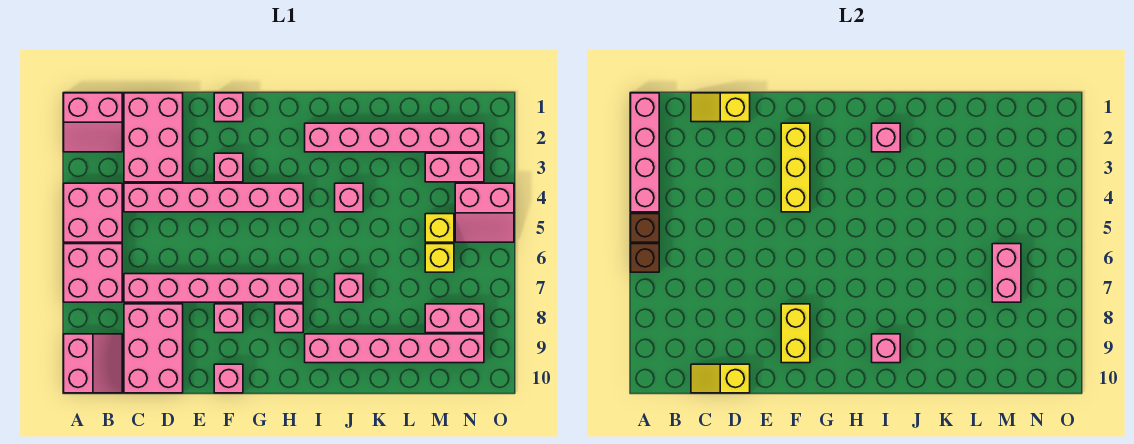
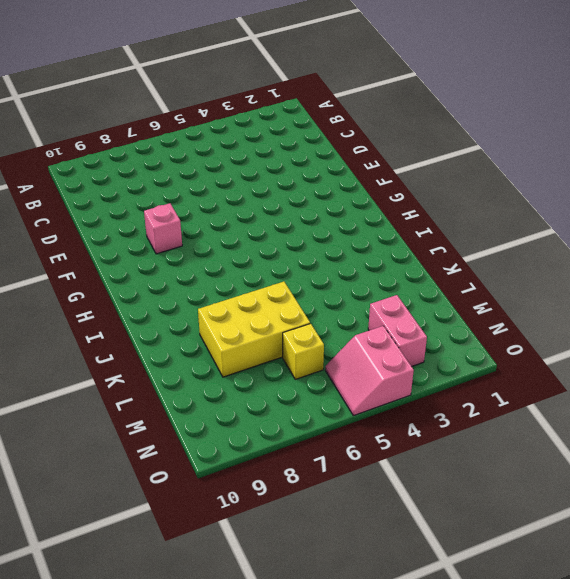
yellow 2x3 brick [198,282,310,377] -> none
none -> pink 2x2 slope [64,93,122,152]
none -> pink 2x2 brick [64,183,122,242]
none -> pink 2x2 brick [64,244,122,302]
none -> pink 2x2 slope [64,334,122,393]

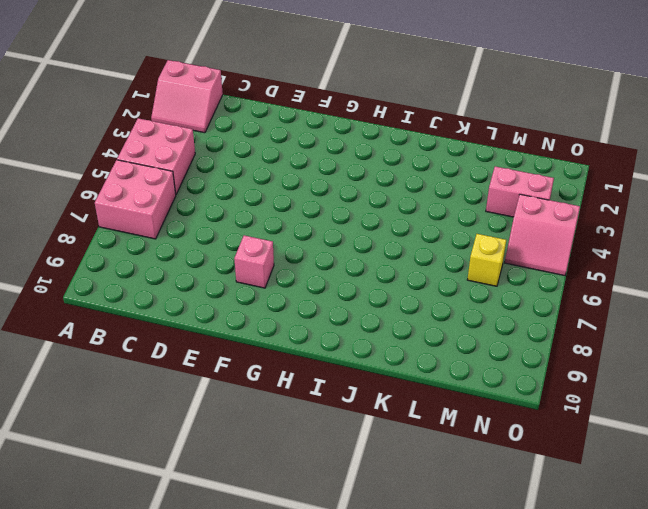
none -> pink 2x2 slope [64,334,122,393]
none -> pink 2x3 brick [124,93,183,182]
none -> pink 1x6 brick [124,183,303,212]
none -> pink 1x6 brick [124,274,303,302]

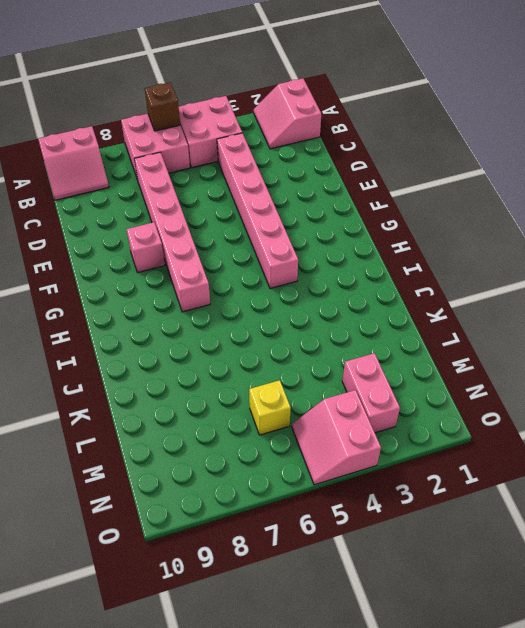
none -> pink 2x3 brick [124,93,183,182]
none -> pink 2x3 brick [124,304,183,393]
none -> pink 1x1 brick [214,93,243,122]
none -> pink 1x1 brick [214,153,243,182]

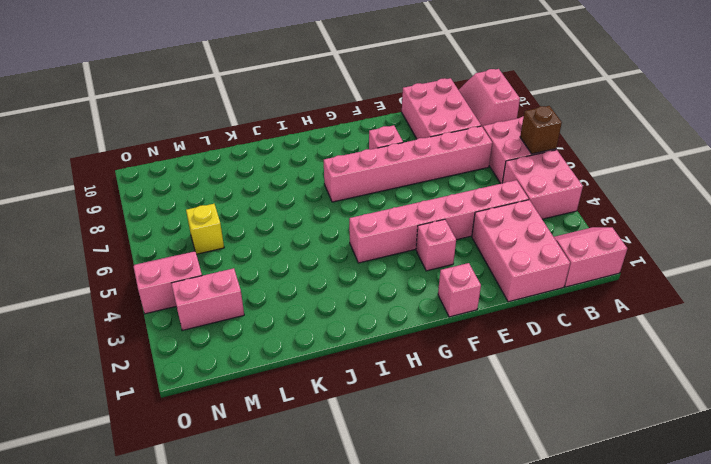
none -> pink 1x1 brick [214,364,243,393]
none -> pink 1x1 brick [275,304,303,333]
none -> pink 1x6 brick [305,123,484,152]
none -> pink 1x6 brick [305,334,484,363]

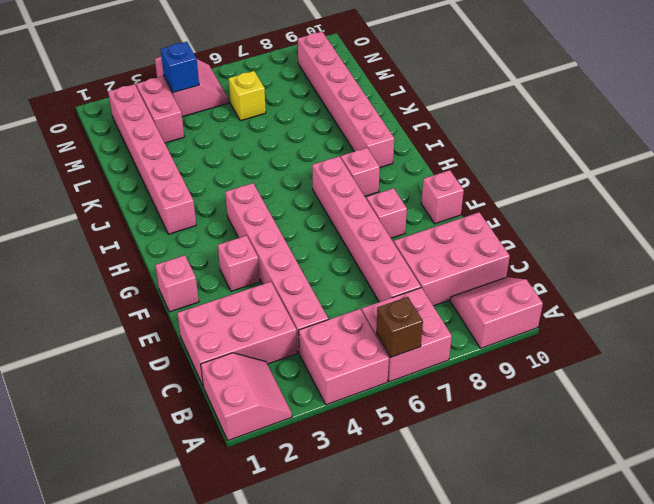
blue 1x1 brick [161,42,199,93] -> none
none -> pink 1x1 brick [335,183,363,212]
none -> pink 1x1 brick [335,274,363,302]
none -> yellow 1x1 brick [425,214,454,242]
none -> pink 1x2 brick [425,304,484,333]

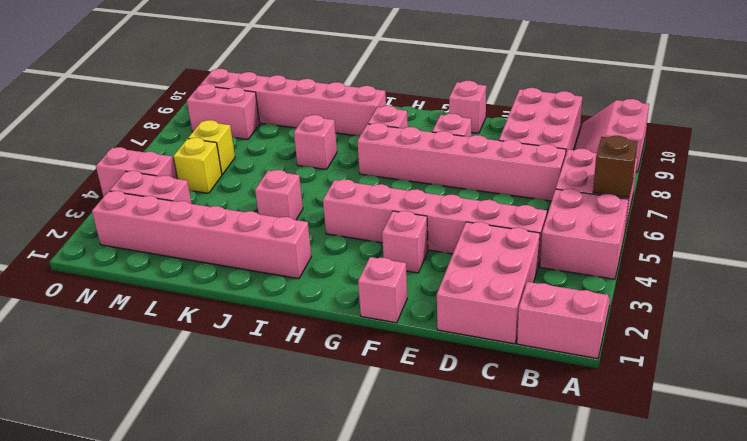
none -> pink 1x4 brick [631,93,659,212]
none -> brown 1x1 brick [631,214,659,242]
none -> yellow 1x2 slope [691,93,750,122]
none -> yellow 1x2 slope [691,364,750,393]

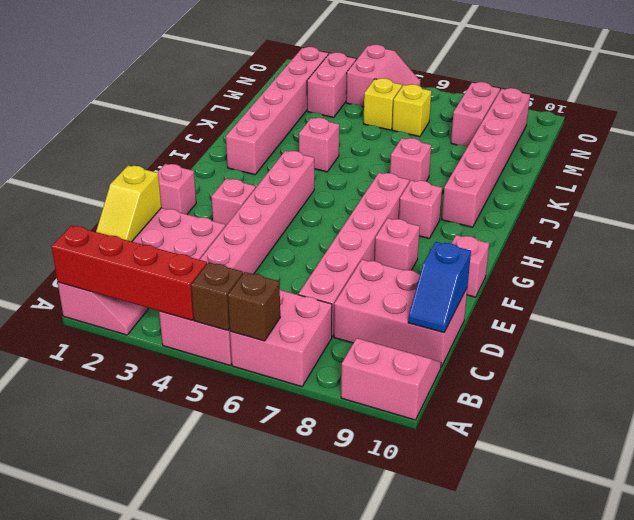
red 1x4 brick [52,225,207,320] -> pink 1x4 brick [631,93,659,212]
blue 1x2 slope [408,242,471,332] -> yellow 1x2 slope [691,364,750,393]
none -> yellow 1x3 brick [781,123,810,212]
none -> yellow 1x2 brick [781,304,810,363]
none -> pink 1x1 brick [872,123,900,152]
none -> pink 1x1 brick [872,334,900,363]

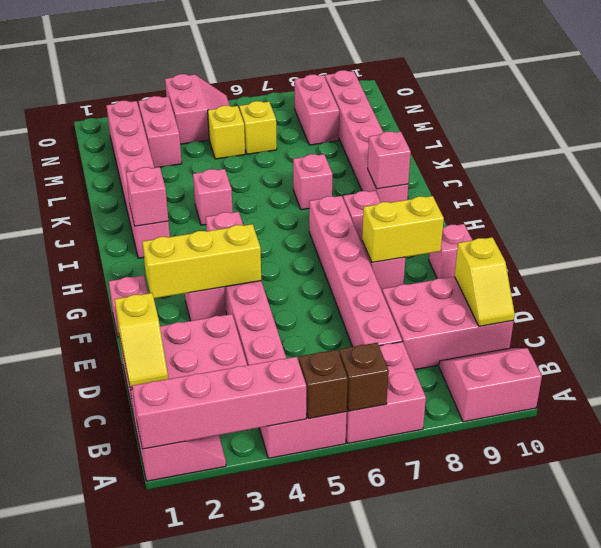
none -> pink 1x2 brick [992,244,1021,302]

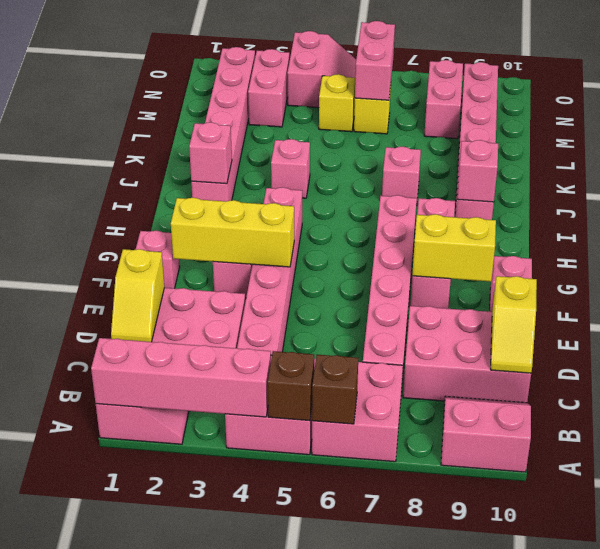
pink 1x2 brick [355,21,395,100] -> pink 1x2 brick turned to [992,244,1021,302]

